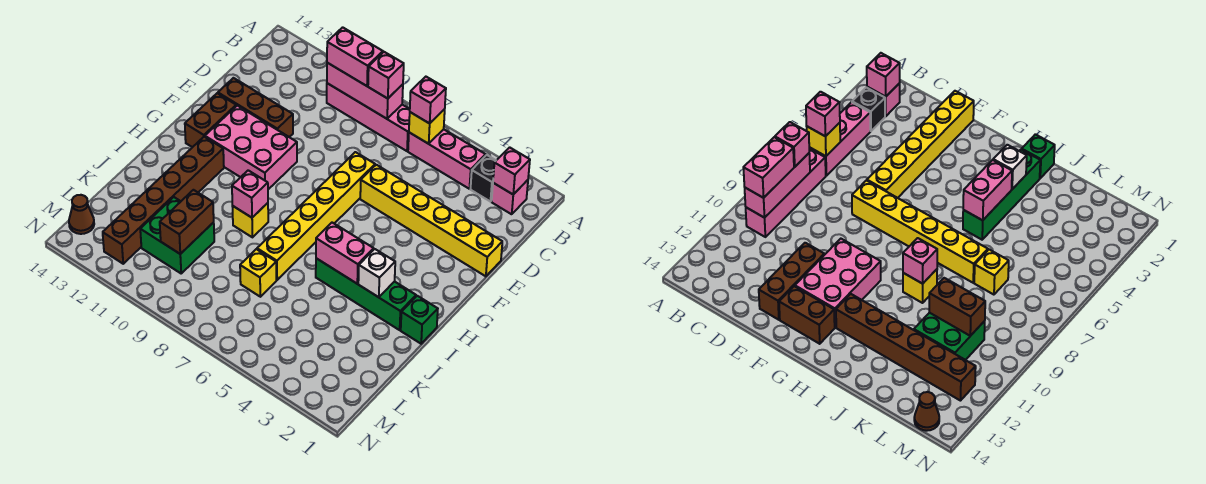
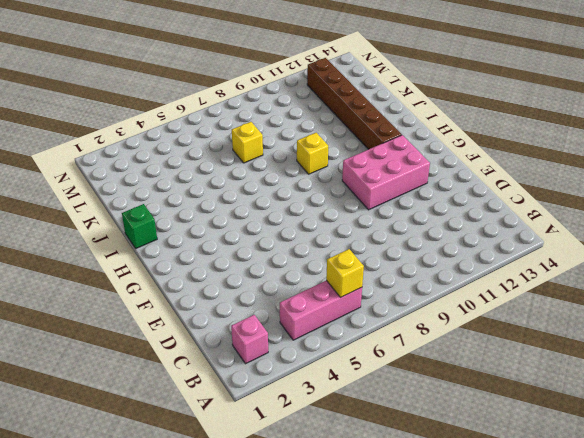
none -> black 1x1 brick [471,155,496,202]
none -> pink 1x4 brick [327,83,410,151]
none -> yellow 1x6 brick [360,165,502,276]

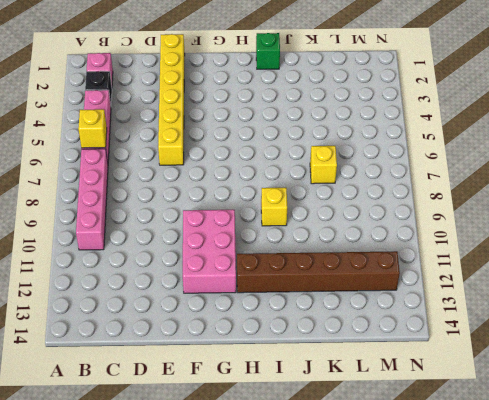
none -> yellow 1x6 brick [257,152,375,280]
none -> brown 1x3 brick [218,78,293,137]
none -> brown 1x2 brick [185,93,236,147]

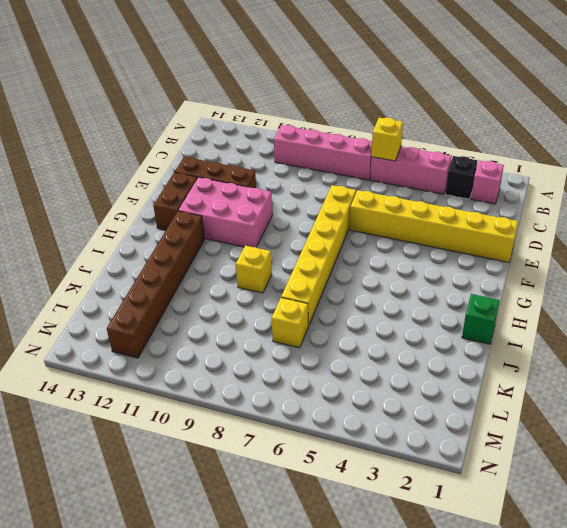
none -> green 1x4 brick [316,258,416,330]
none -> green 2x2 brick [140,197,214,273]
none -> brown 1x1 cone [69,195,94,234]

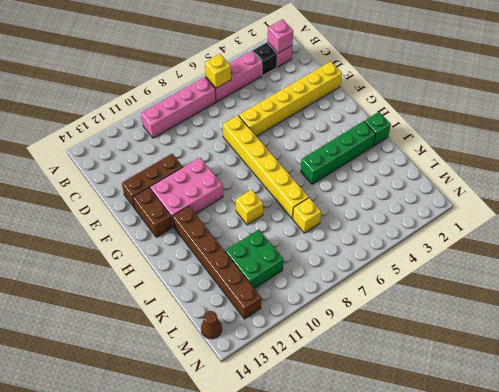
none -> pink 1x3 brick [327,63,403,119]
none -> white 1x1 brick [358,249,395,297]
none -> pink 1x2 brick [316,223,374,283]

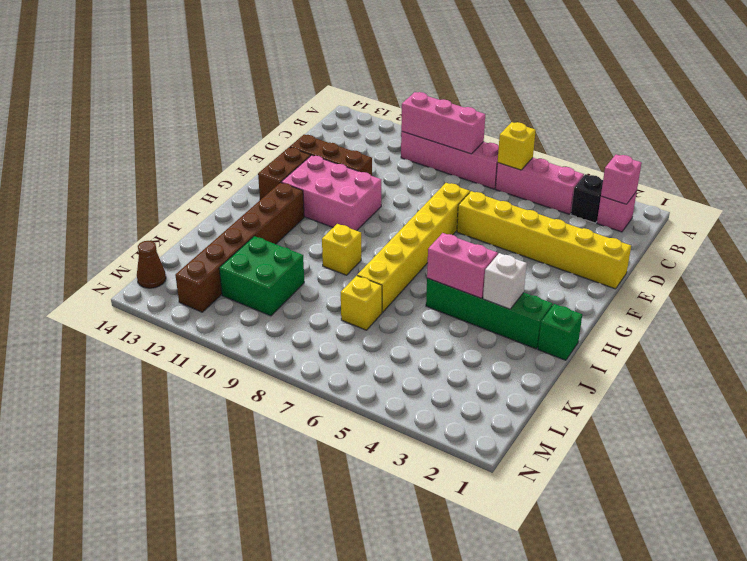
none -> pink 1x1 brick [232,170,268,218]
none -> brown 1x2 brick [160,190,214,254]
none -> pink 1x1 brick [410,77,446,123]

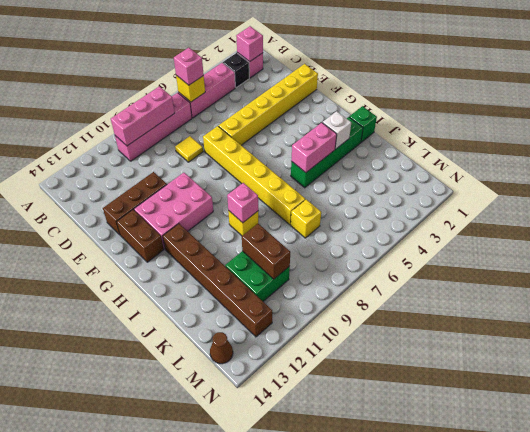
yellow 1x1 tile [175,136,203,162] -> none
none -> pink 1x1 brick [368,52,404,99]
none -> pink 1x2 brick [327,27,383,86]

